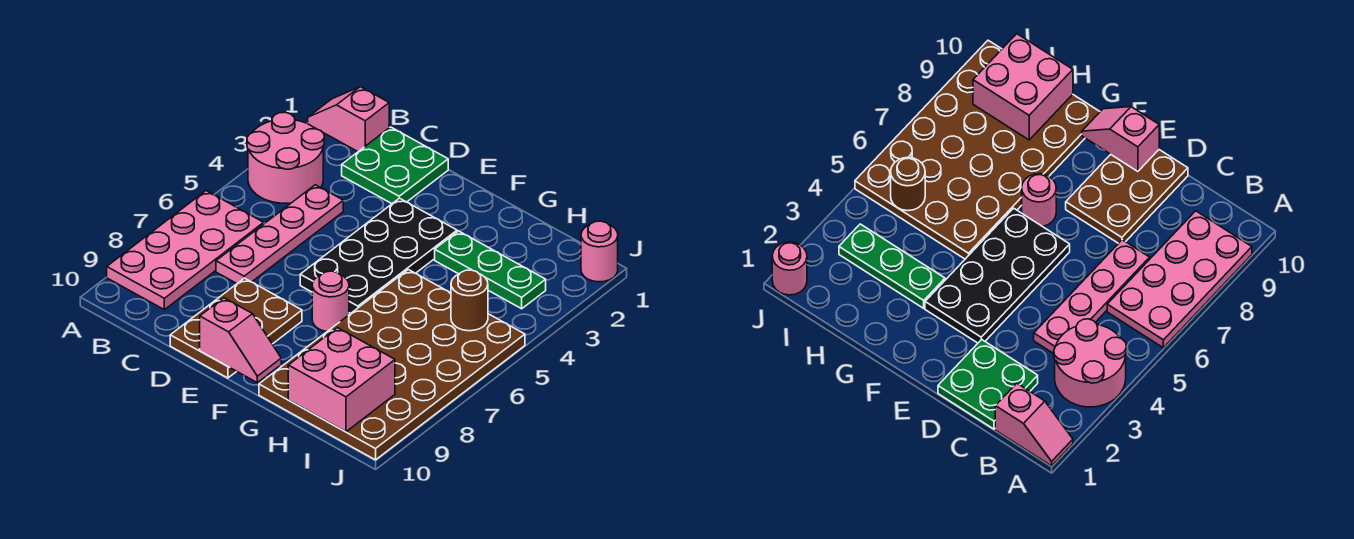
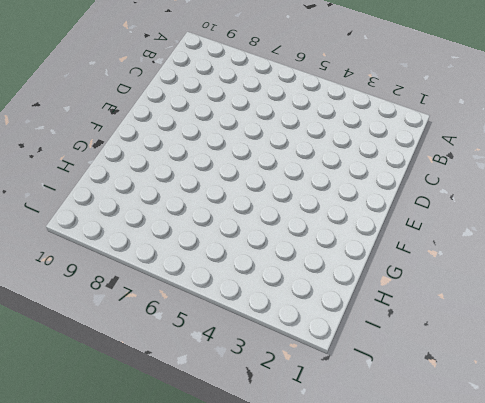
none -> pink 1x2 slope [308,87,389,152]
none -> pink 2x2 round brick [247,112,324,203]
none -> pink 2x4 plate [107,191,264,310]

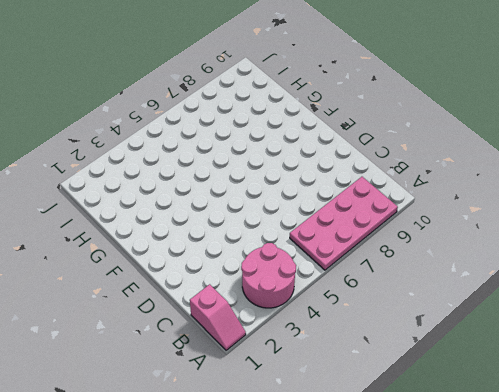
none -> green 2x2 plate [342,127,448,204]
none -> pink 1x4 plate [216,185,343,283]
none -> brown 2x3 plate [170,278,302,378]

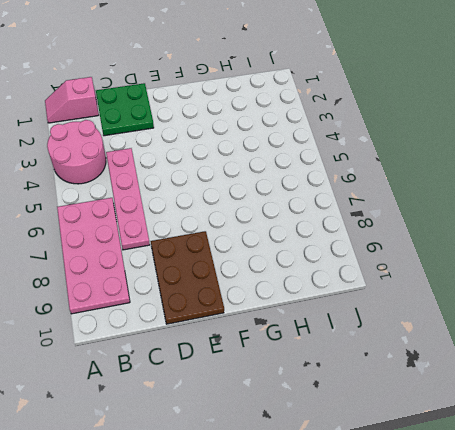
none -> black 2x4 plate [300,198,457,314]
none -> pink 1x1 round brick [312,271,349,331]
none -> green 1x3 plate [435,231,546,309]

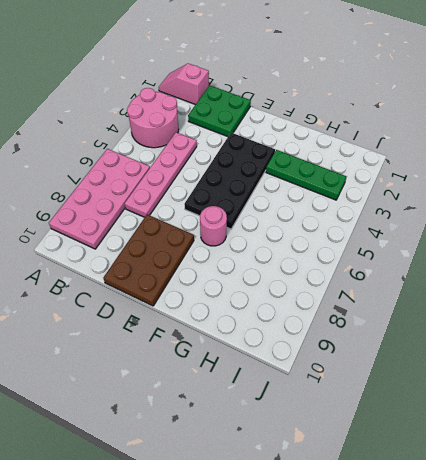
none -> brown 4x6 plate [259,270,525,460]
none -> pink 1x1 round brick [581,221,618,282]
none -> pink 1x2 slope [200,298,281,383]

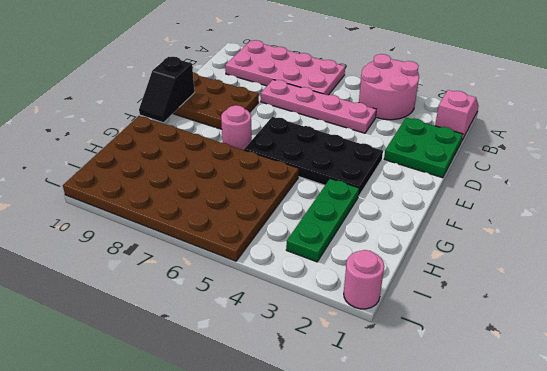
black 1x2 slope [139,57,195,122] -> pink 1x2 slope [200,298,281,383]
none -> pink 2x2 brick [288,328,395,432]
none -> brown 1x1 round brick [451,270,488,331]

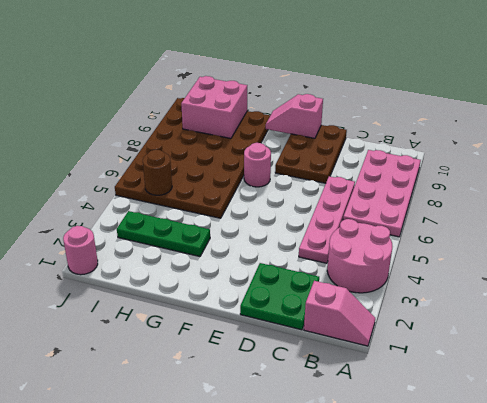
none -> black 2x4 plate [300,198,457,314]

